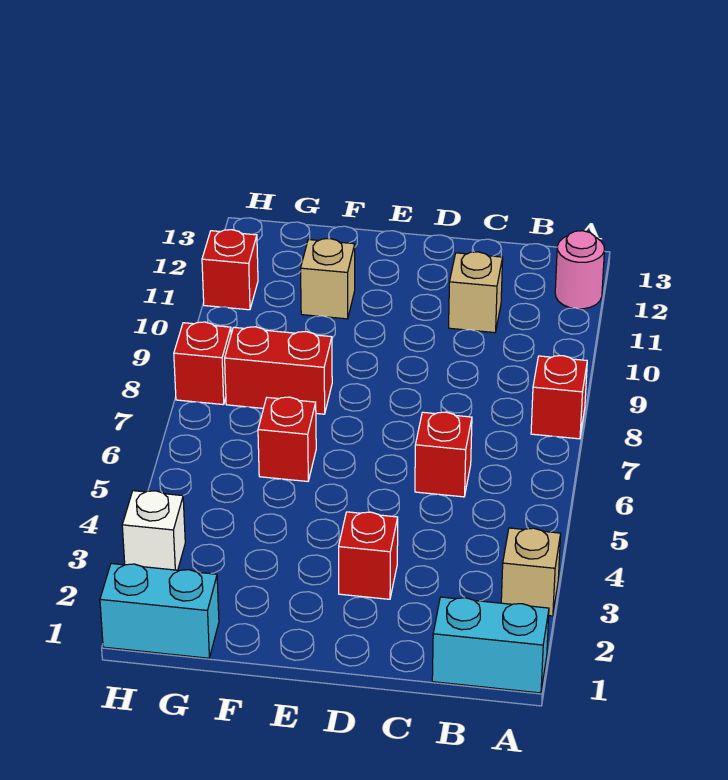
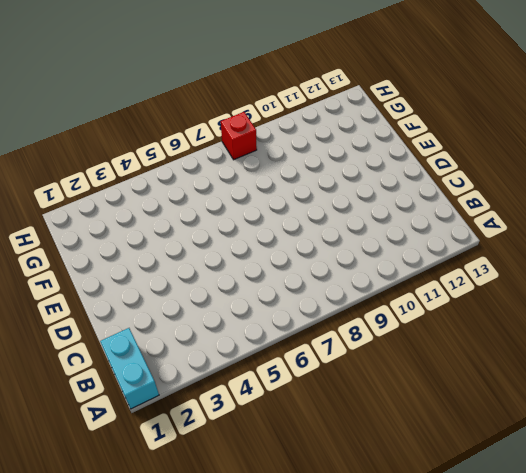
none -> tan 1x1 brick [501,528,561,616]
none -> red 1x1 brick [531,356,587,439]
none -> pink 1x1 round brick [555,231,604,309]

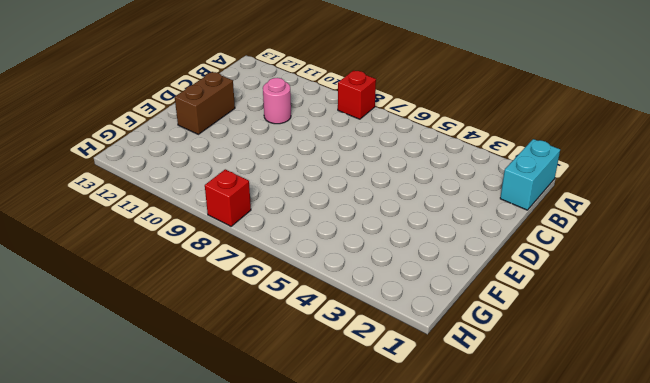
pink 1x1 round brick [263,78,291,124] -> pink 1x1 round brick moved to [555,231,604,309]
brown 1x2 brick [175,72,235,134] -> none
none -> tan 1x1 brick [501,528,561,616]
none -> red 1x1 brick [415,412,472,497]
none -> tan 1x1 brick [449,252,503,333]

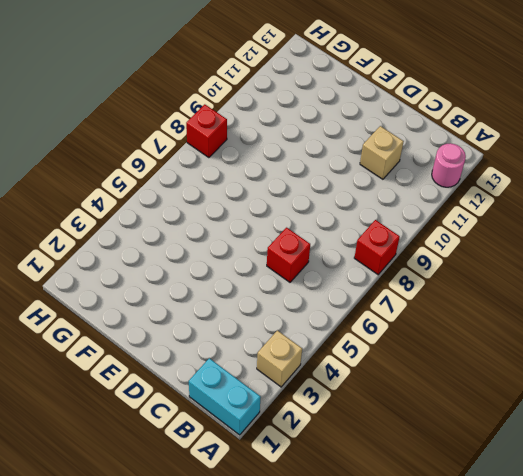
none -> red 1x1 brick [339,512,398,599]
none -> red 1x1 brick [258,397,316,481]
none -> red 1x2 brick [225,327,332,414]

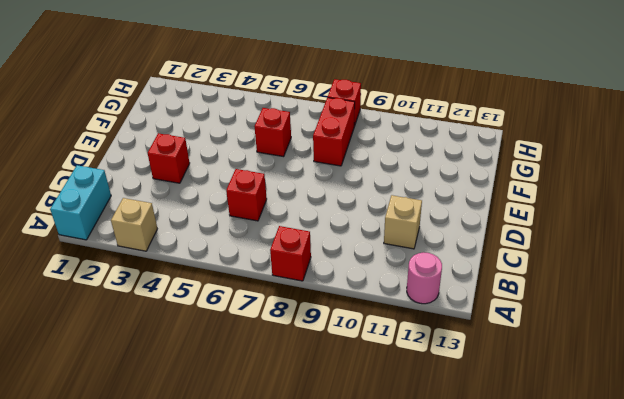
none -> tan 1x1 brick [301,239,355,319]
none -> cyan 1x2 brick [100,564,219,658]
none -> white 1x1 brick [122,491,185,570]

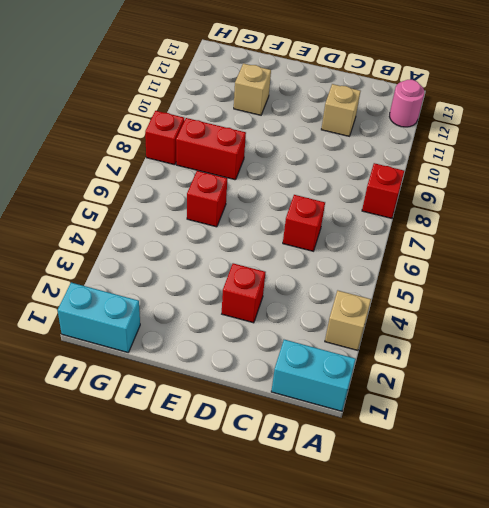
none -> white 1x1 brick [122,491,185,570]
none -> red 1x1 brick [202,230,258,310]

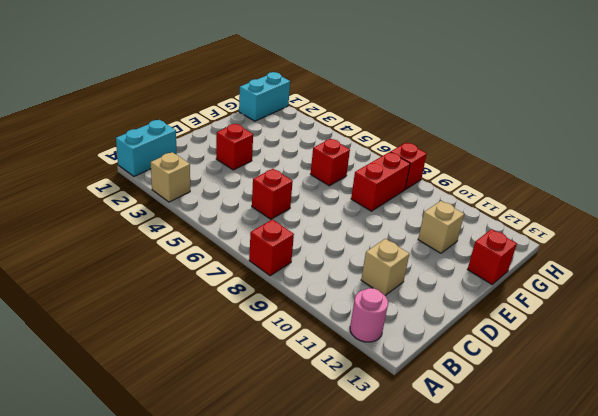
red 1x1 brick [467,229,517,284] -> red 1x1 brick moved to [202,230,258,310]
none -> white 1x1 brick [122,491,185,570]

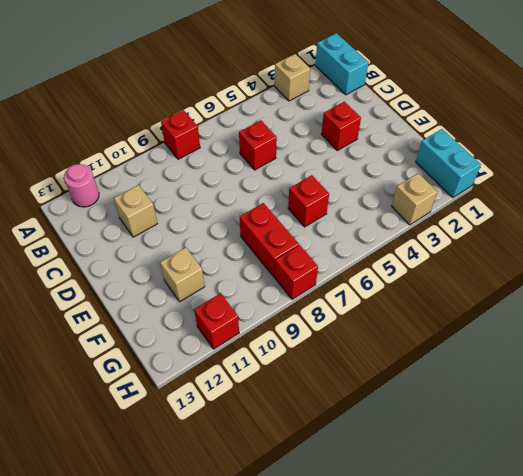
tan 1x1 brick [392,173,437,225] -> white 1x1 brick [122,491,185,570]

